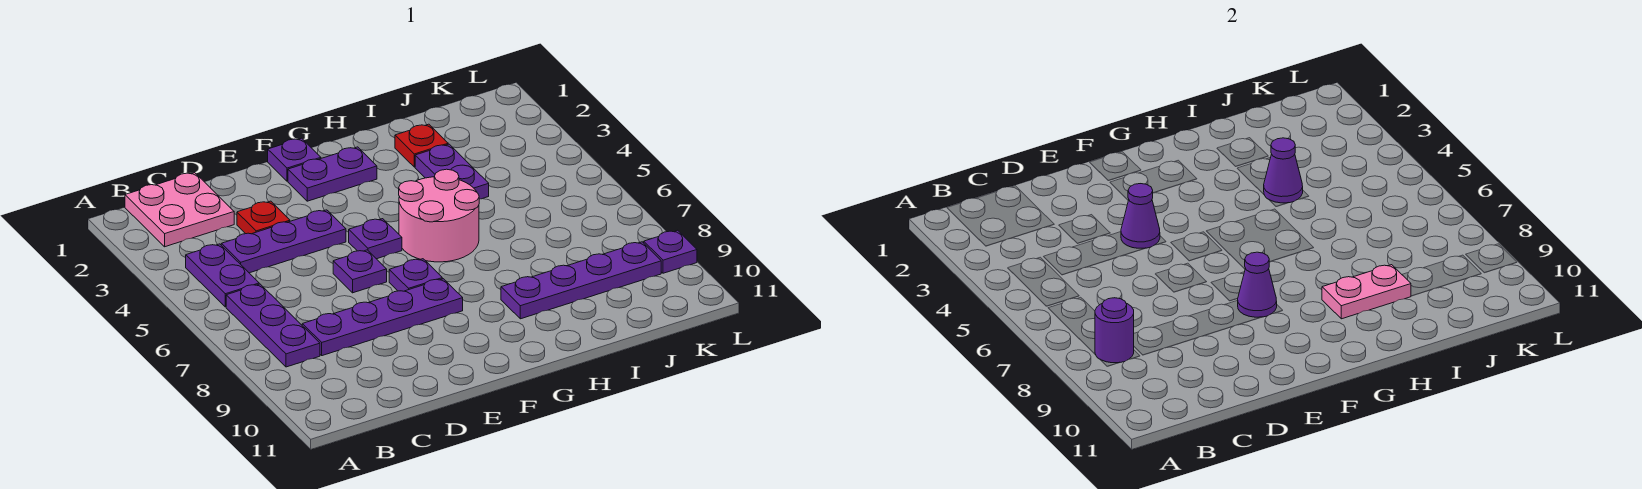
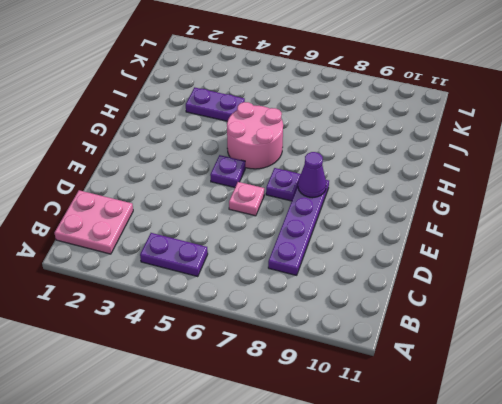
pink 1x1 plate [229,182,264,216] -> purple 1x1 plate [333,250,387,293]
none -> purple 1x3 plate [226,284,320,367]
none -> purple 1x3 plate [221,210,346,273]
none -> red 1x1 plate [237,201,290,234]

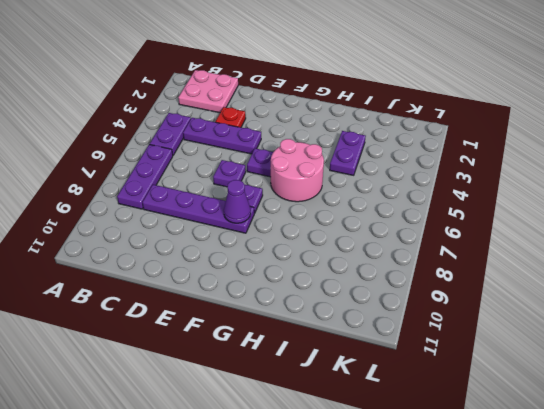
none -> purple 1x1 plate [268,138,321,181]
none -> purple 1x2 plate [288,147,377,201]
none -> purple 1x4 plate [501,242,661,319]

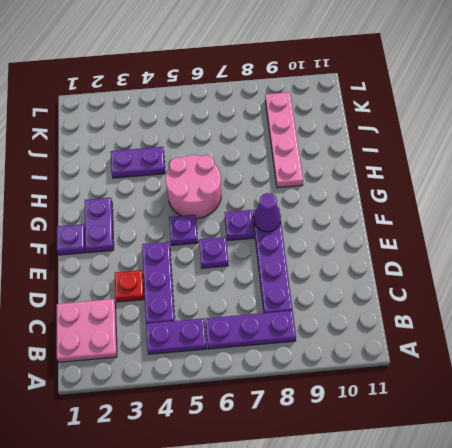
pink 1x4 plate [265,92,303,188] -> purple 1x4 plate [501,242,661,319]
none -> red 1x1 plate [395,124,448,167]
none -> purple 1x1 plate [644,230,697,273]
none -> purple 1x1 round brick [1095,298,1134,363]

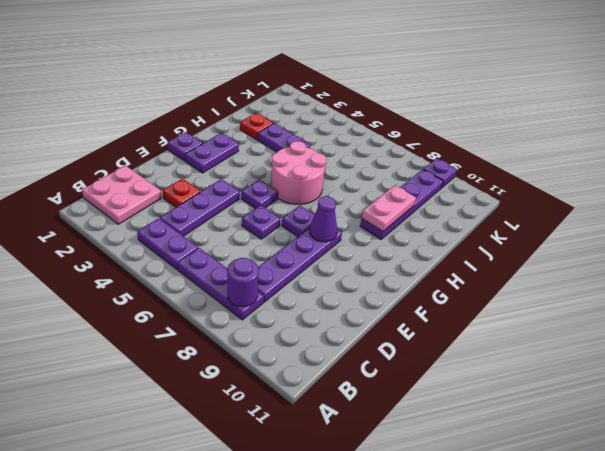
none -> purple 1x1 cone [1121,184,1160,248]
none -> purple 1x1 cone [1264,138,1303,203]

